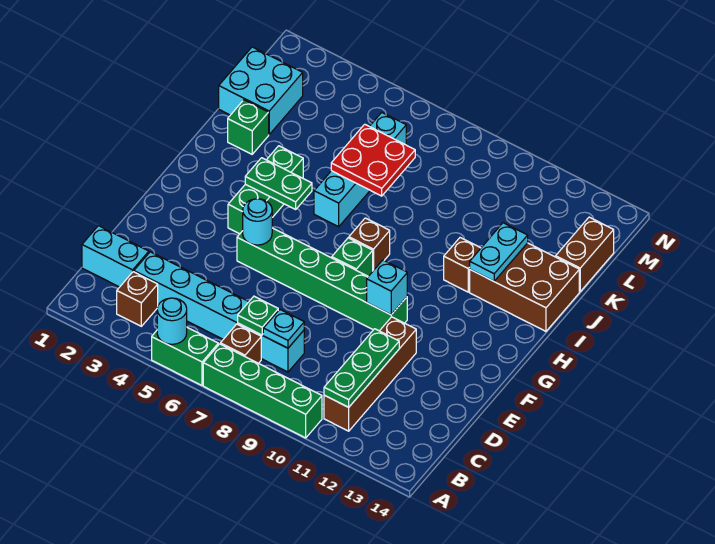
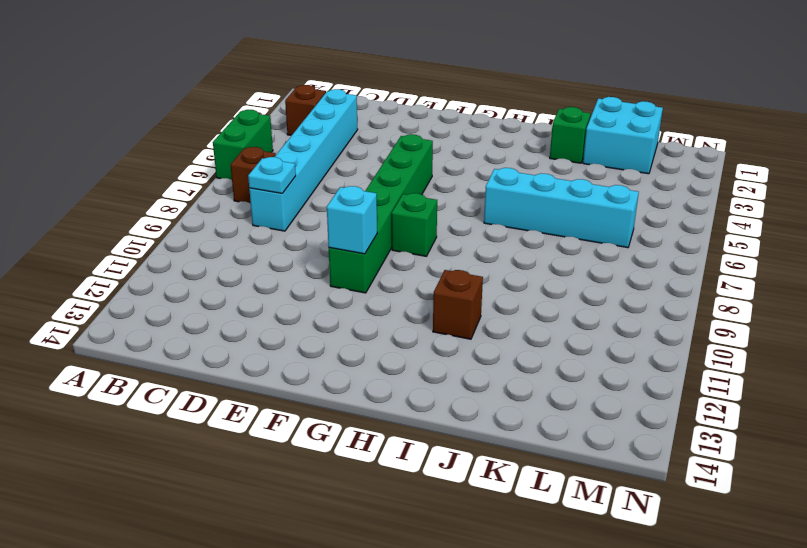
none -> green 1x4 brick [203,344,322,438]
none -> brown 1x4 brick [324,317,416,431]
none -> cyan 1x2 brick [82,226,149,287]

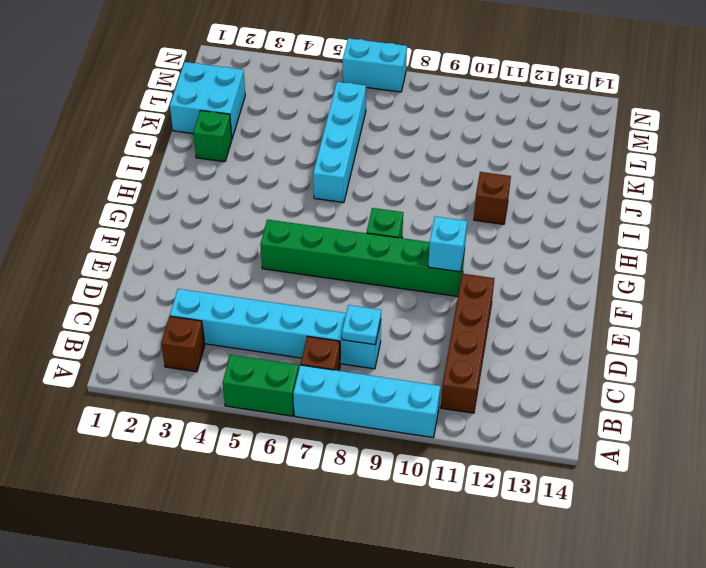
cyan 1x4 brick [293,365,440,437] -> green 1x4 brick [203,344,322,438]
cyan 1x2 brick [343,38,407,92] -> cyan 1x2 brick moved to [82,226,149,287]
none -> green 1x3 brick [228,146,303,234]
none -> brown 1x1 brick [349,218,390,271]
none -> brown 2x3 brick [470,243,579,331]

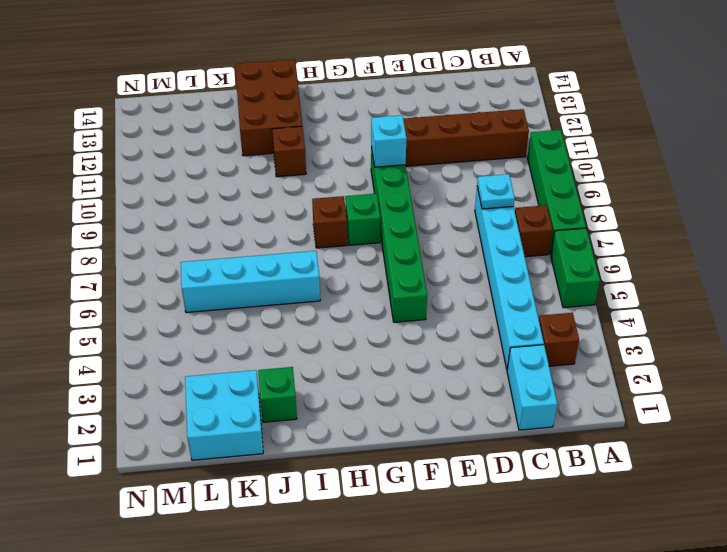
none -> green 1x3 brick [228,146,303,234]
none -> brown 1x2 brick [556,217,614,292]
none -> cyan 1x1 round brick [157,298,187,344]

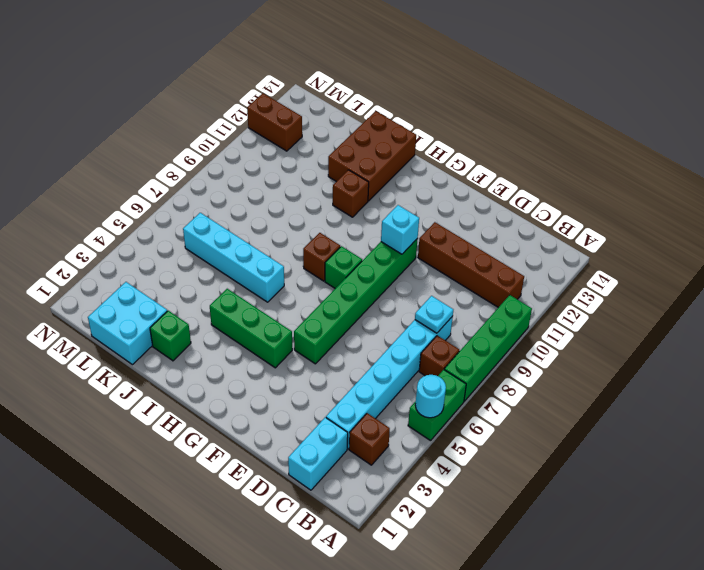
brown 1x2 brick [247,93,302,151] -> brown 1x2 brick moved to [556,217,614,292]
none -> green 1x3 plate [324,329,399,407]
none -> green 1x1 plate [238,296,278,335]
none -> cyan 1x1 round brick [243,199,272,245]

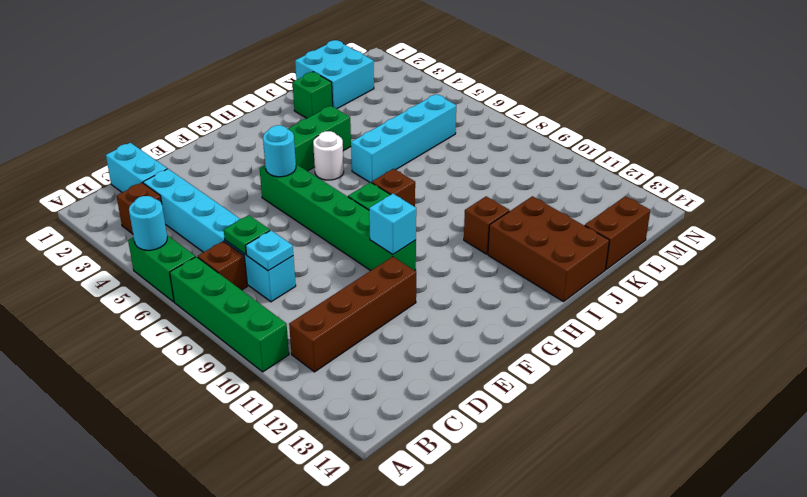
white 1x1 round brick [313,131,344,180] -> none
none -> green 1x3 plate [324,329,399,407]
none -> green 1x2 plate [245,158,312,209]
none -> cyan 1x2 plate [470,223,528,281]

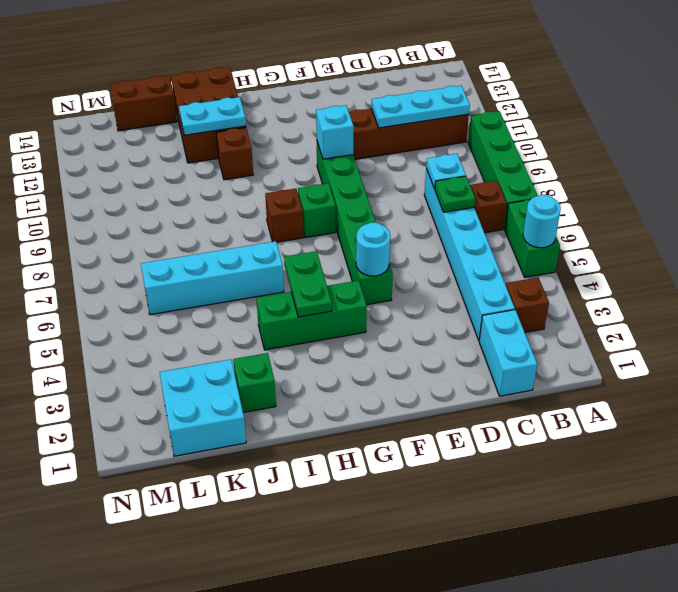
cyan 1x3 plate [371,86,470,128] -> green 1x3 plate [324,329,399,407]
none -> red 2x2 plate [331,124,415,196]

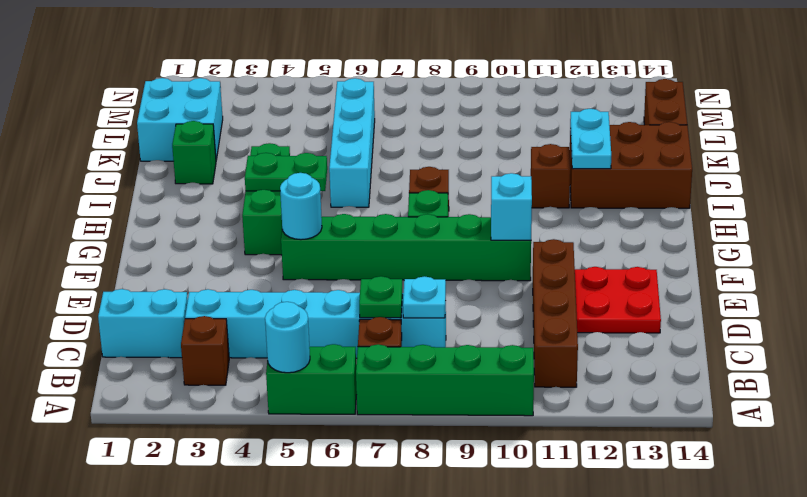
red 2x2 plate [575,267,661,333] -> red 2x2 plate moved to [331,124,415,196]
none -> green 1x3 plate [324,329,399,407]

